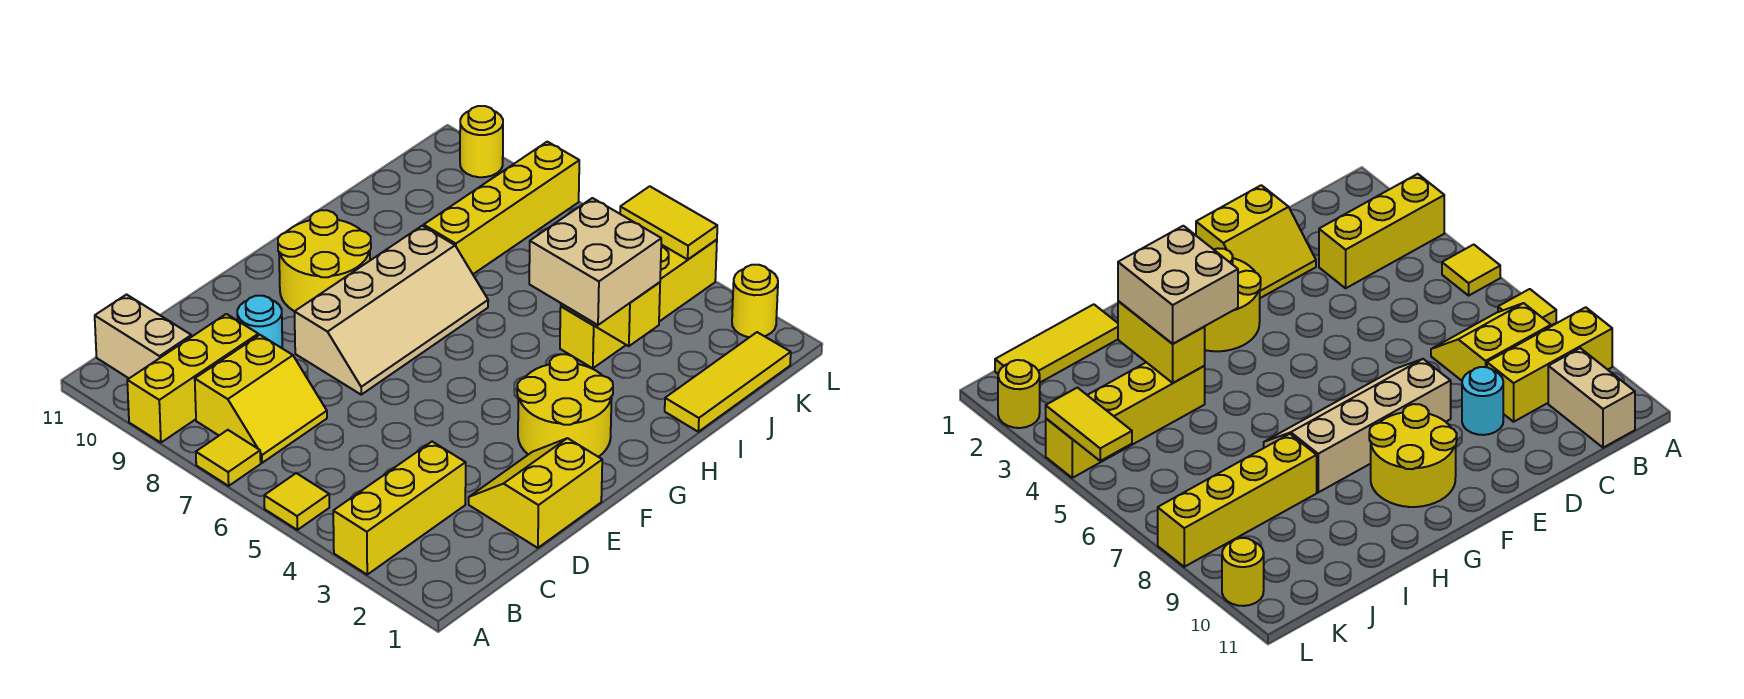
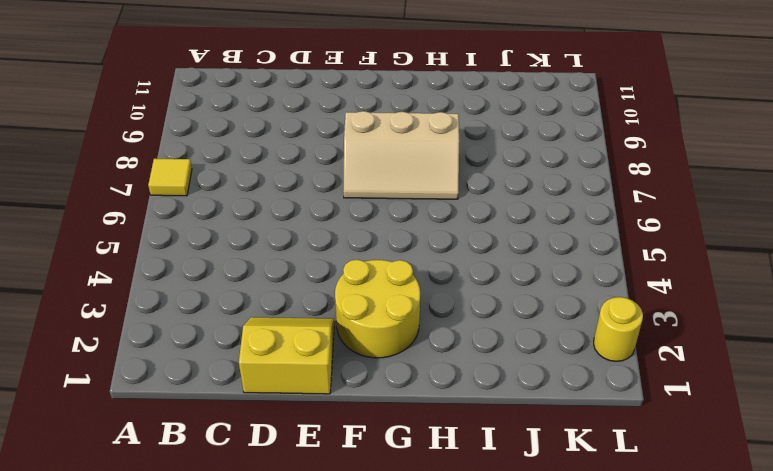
tan 2x3 slope [343,111,459,199] -> tan 2x4 slope [294,226,488,395]
none -> yellow 1x3 brick [333,442,466,574]
none -> yellow 1x1 tile [264,473,329,530]
none -> yellow 1x3 brick [127,314,258,443]

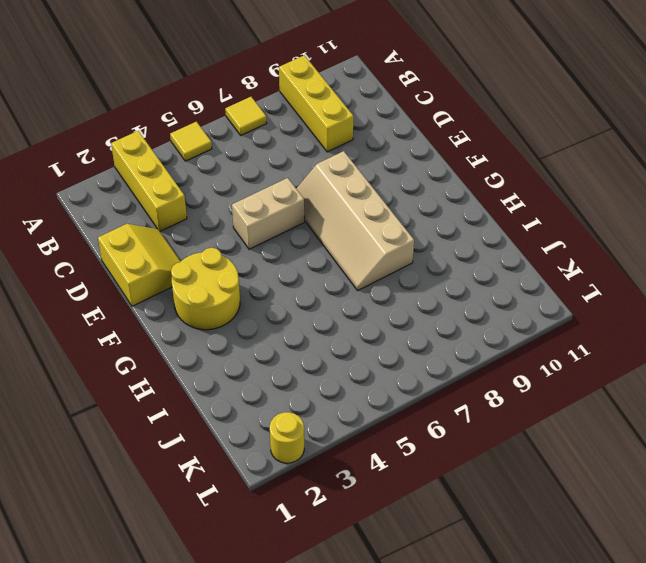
tan 1x2 brick [232,178,304,249] -> tan 1x2 brick moved to [95,295,191,378]
none -> yellow 2x2 slope [195,335,327,463]
none -> cyan 1x1 round brick [237,296,282,348]
none -> yellow 2x2 round brick [278,210,371,311]

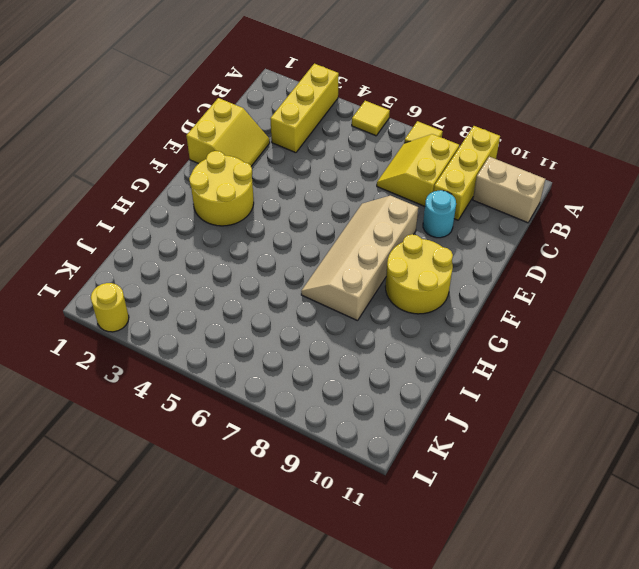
none -> yellow 1x3 tile [665,332,791,432]
none -> yellow 1x4 brick [560,240,717,368]
none -> yellow 1x4 brick [424,142,579,274]

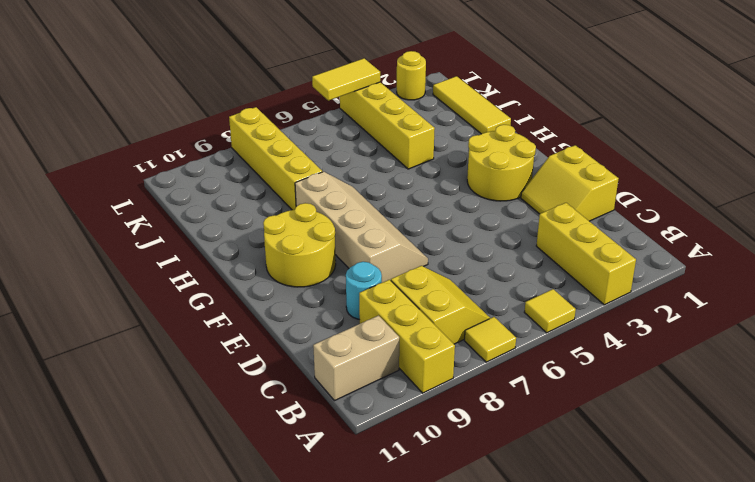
none -> yellow 1x1 round brick [460,106,503,177]
none -> yellow 1x2 brick [561,282,660,346]
none -> tan 2x2 brick [529,198,661,325]

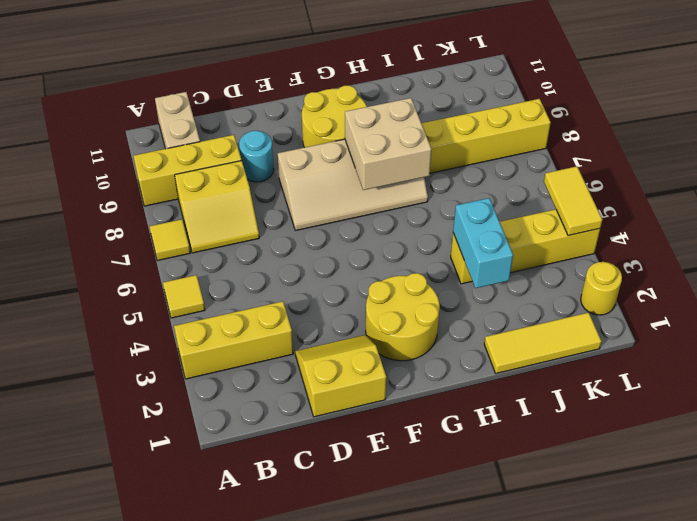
tan 2x2 brick [345,98,432,190] -> tan 2x2 brick moved to [529,198,661,325]
cyan 1x2 brick [453,198,513,288] -> yellow 1x2 brick [561,282,660,346]
none -> yellow 1x1 round brick [460,106,503,177]

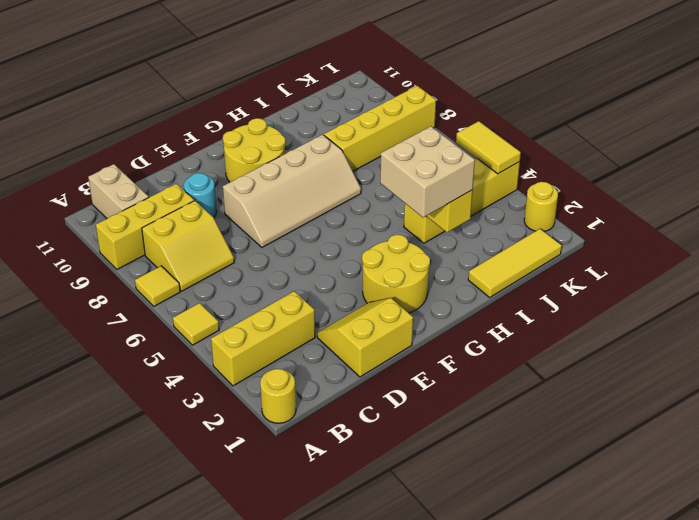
yellow 1x1 round brick [260,369,296,423] -> yellow 1x1 round brick moved to [460,106,503,177]

